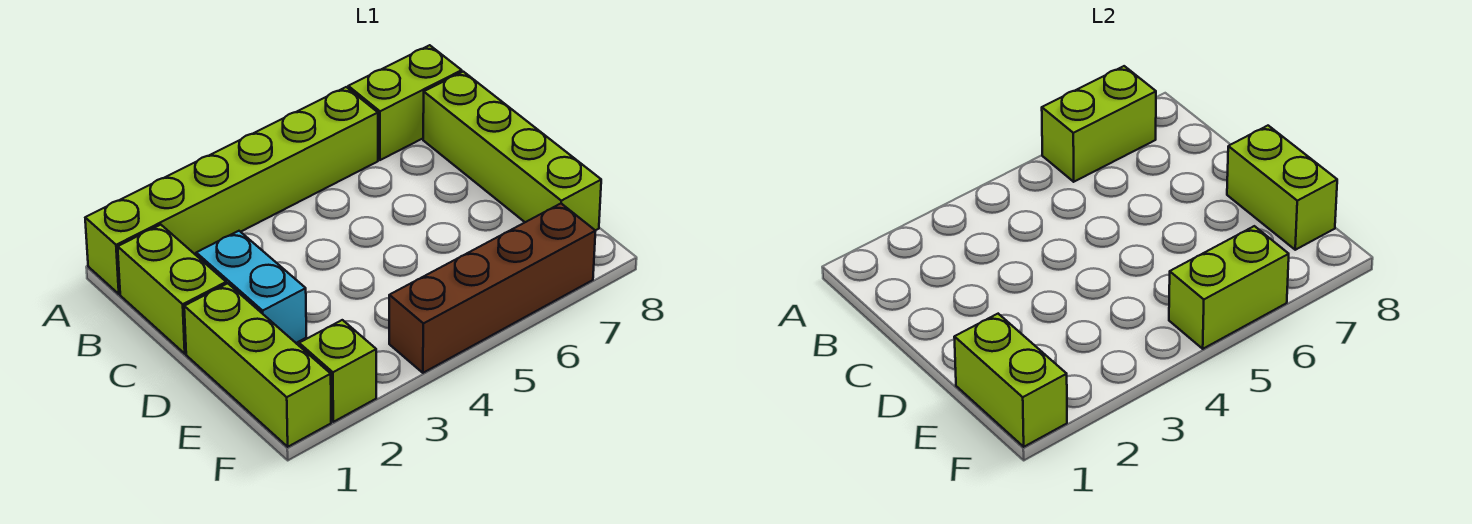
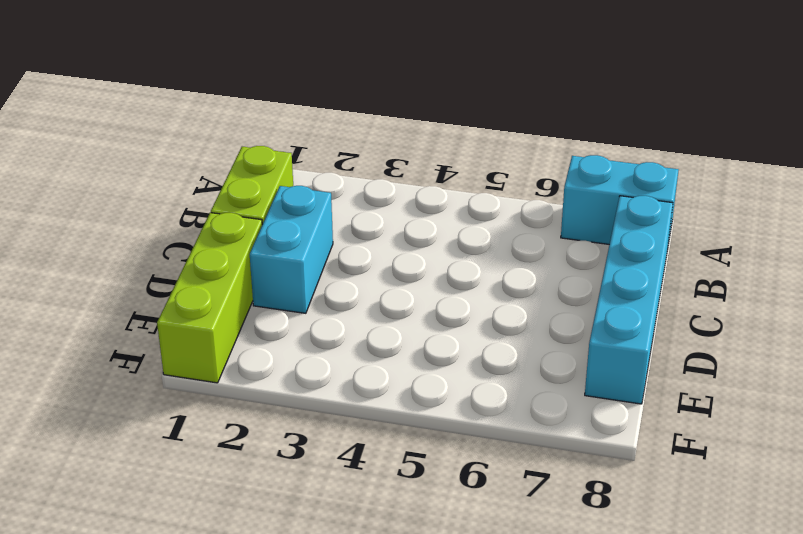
cyan 1x2 brick [561,155,678,245] -> lime 1x2 brick [348,45,462,160]
cyan 1x4 brick [585,196,673,404] -> lime 1x4 brick [423,72,601,230]
none -> lime 1x6 brick [85,87,378,294]
none -> lime 1x1 brick [299,320,376,422]
none -> brown 1x4 brick [389,204,595,373]

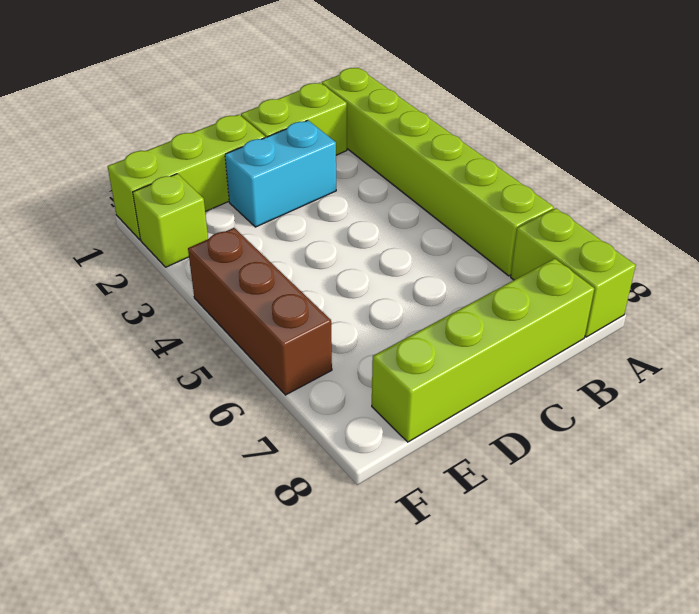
brown 1x3 brick [188,228,332,395] -> brown 1x4 brick [389,204,595,373]
none -> lime 1x2 brick [1042,66,1156,182]
none -> lime 1x2 brick [1227,126,1337,250]
none -> lime 1x2 brick [954,314,1067,447]

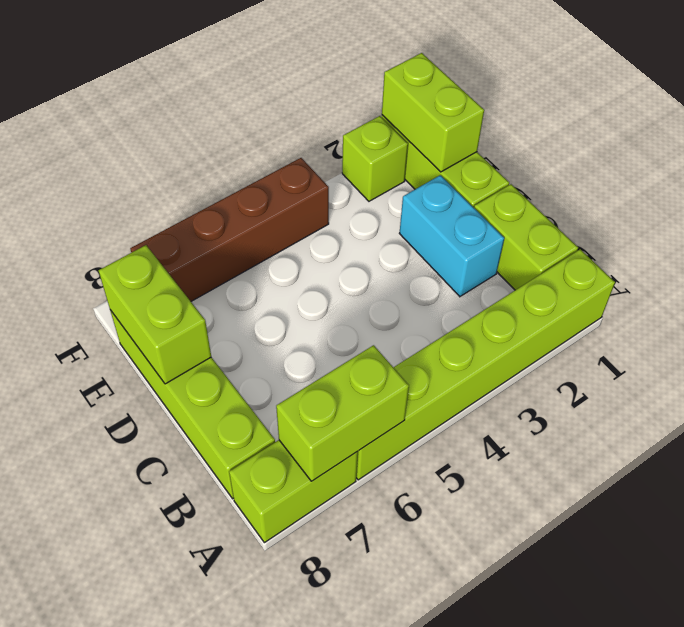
none -> lime 1x2 brick [1169,226,1289,349]

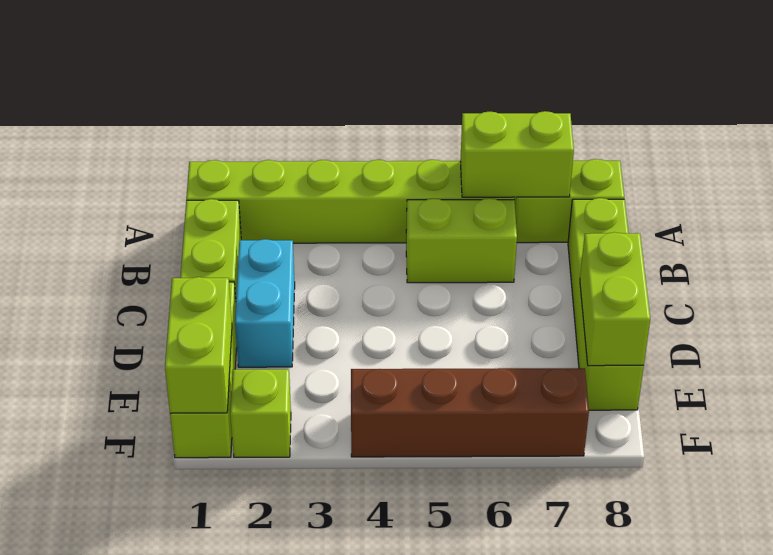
lime 1x2 brick [406,198,517,283] -> lime 1x2 brick moved to [1169,226,1289,349]

